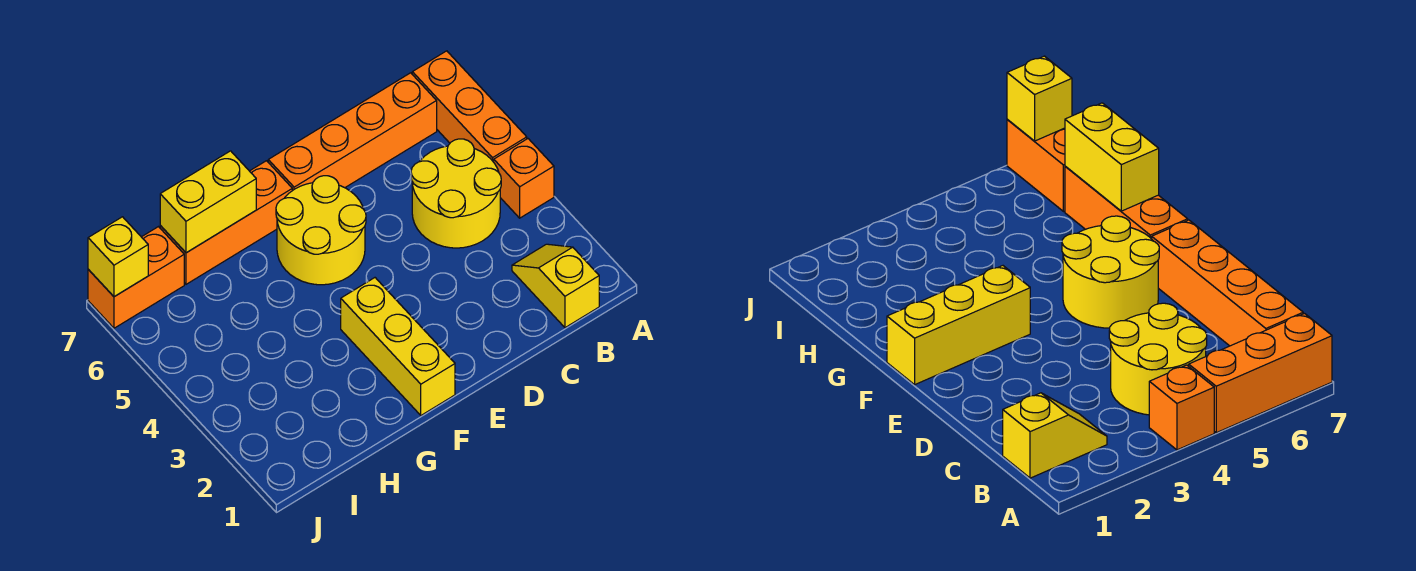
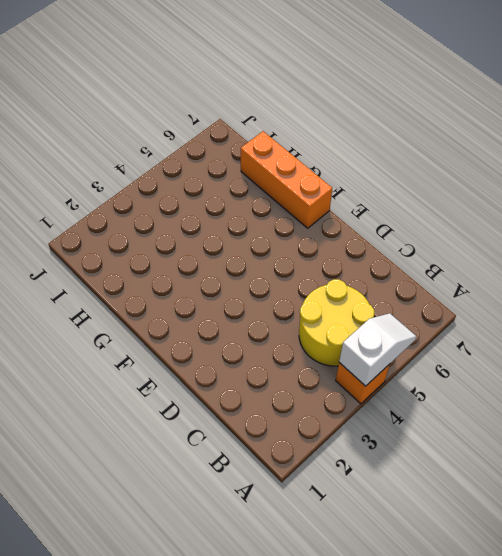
white 1x2 slope [339,313,416,386] -> none
none -> orange 1x3 brick [412,51,527,162]
none -> yellow 1x2 slope [512,244,599,328]

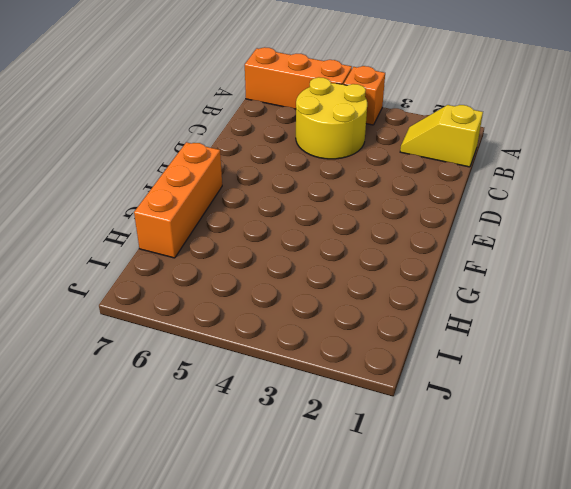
none -> orange 1x4 brick [268,73,437,191]
none -> yellow 2x2 round brick [276,176,366,285]

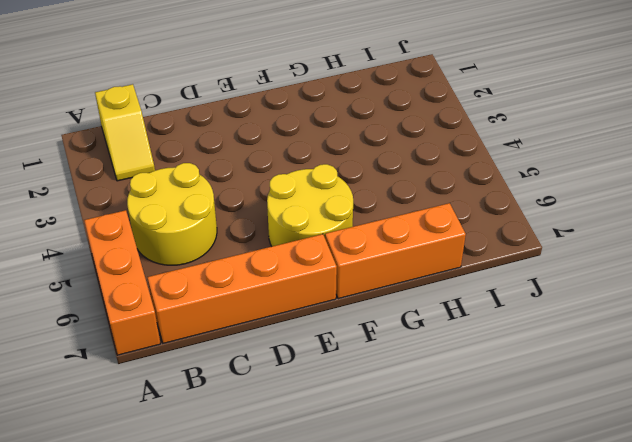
none -> orange 1x1 brick [494,139,554,218]
none -> yellow 1x3 brick [341,278,455,415]

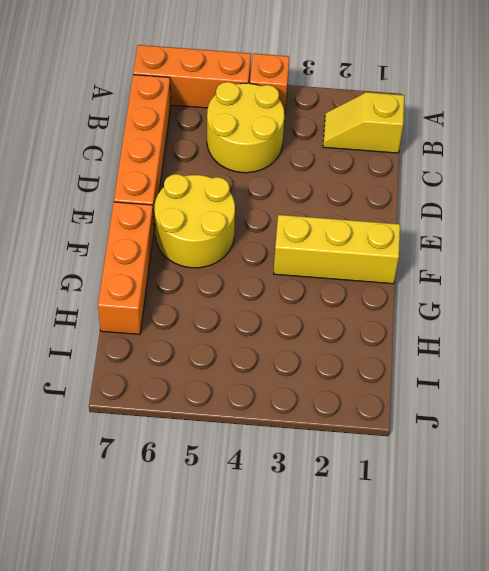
none -> orange 1x2 brick [88,227,184,328]
none -> yellow 1x2 brick [160,151,256,253]

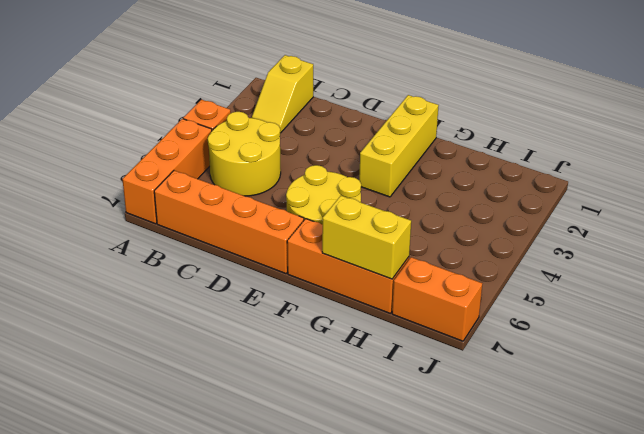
none -> yellow 1x1 brick [88,217,148,297]

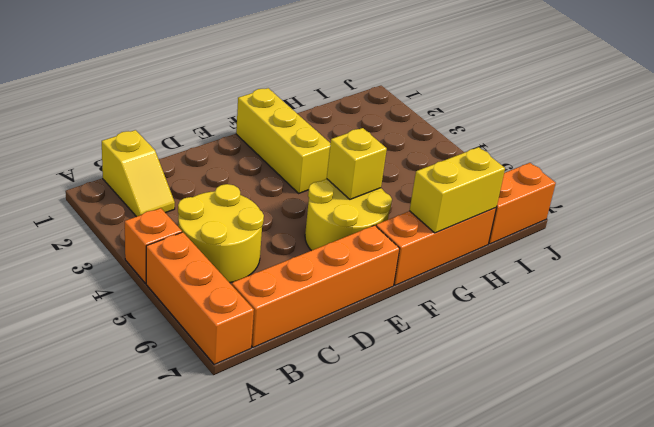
yellow 1x1 brick [327,128,387,199] -> yellow 1x1 brick moved to [88,217,148,297]

